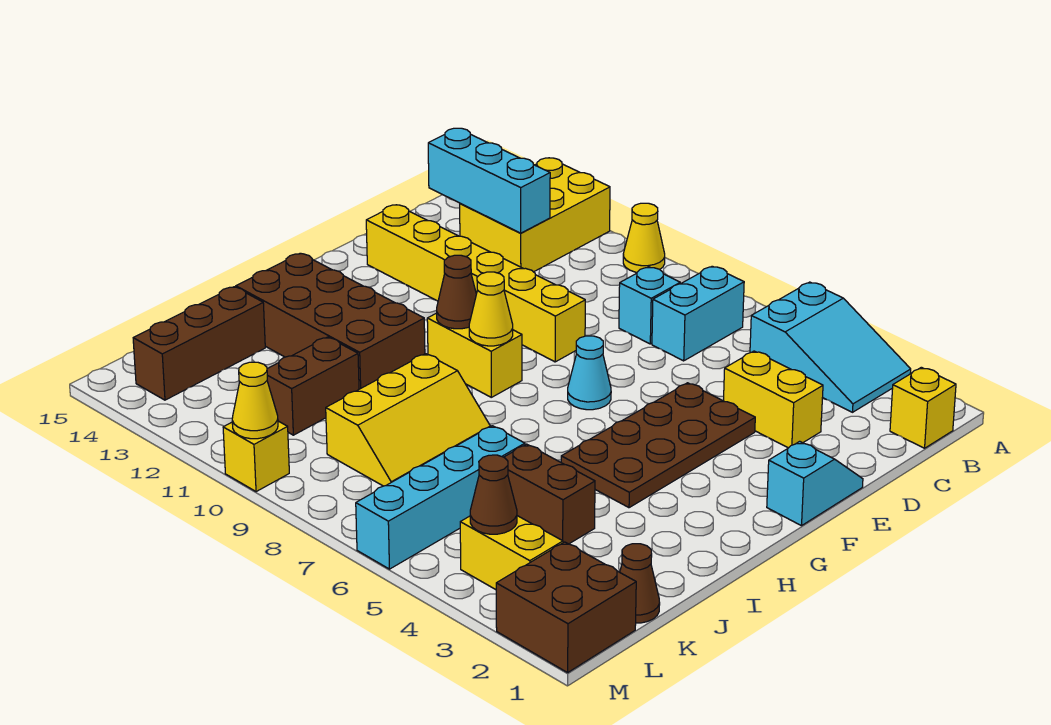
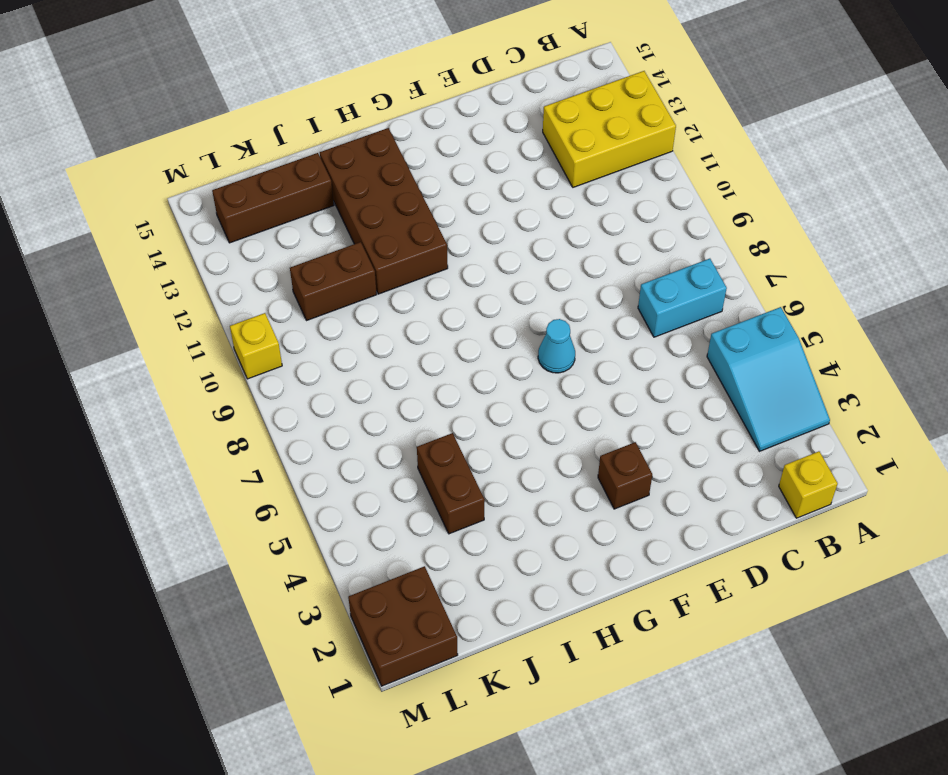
brown 1x1 brick [598,442,652,509] -> none
none -> yellow 1x1 cone [623,203,665,272]
none -> cyan 1x1 brick [619,267,680,344]
none -> yellow 1x2 brick [724,351,823,448]

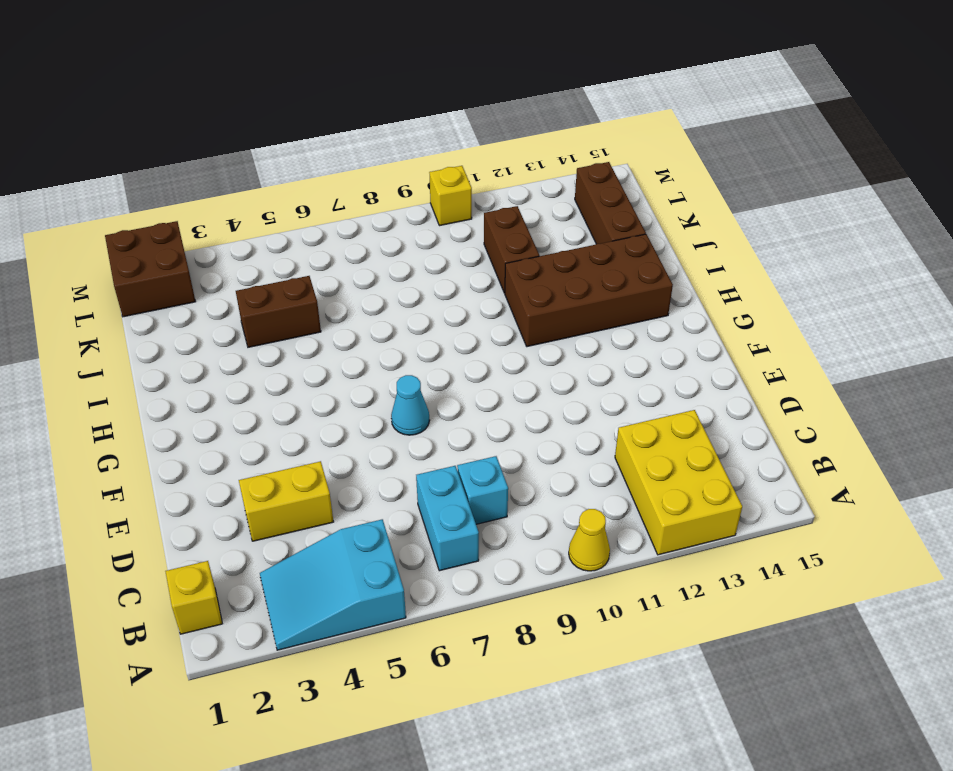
none -> cyan 1x2 slope [767,441,863,526]
none -> brown 2x4 plate [561,383,755,508]
none -> yellow 1x6 brick [366,205,585,362]

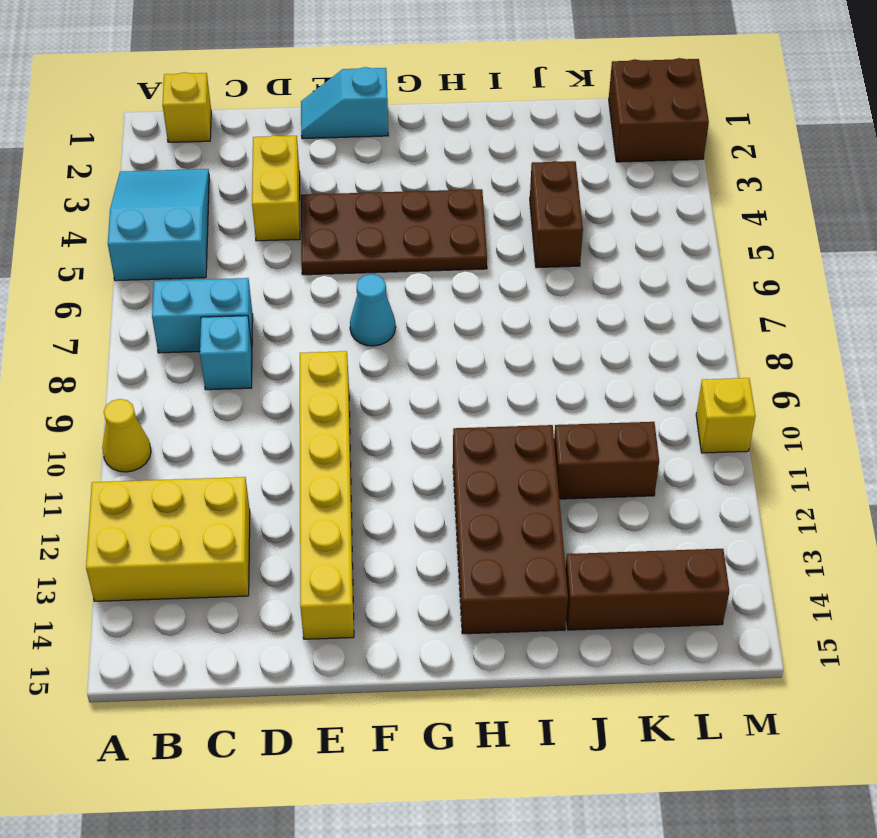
none -> yellow 1x2 brick [427,313,522,397]
none -> yellow 2x3 slope [326,354,490,486]
none -> cyan 1x4 brick [356,426,525,569]

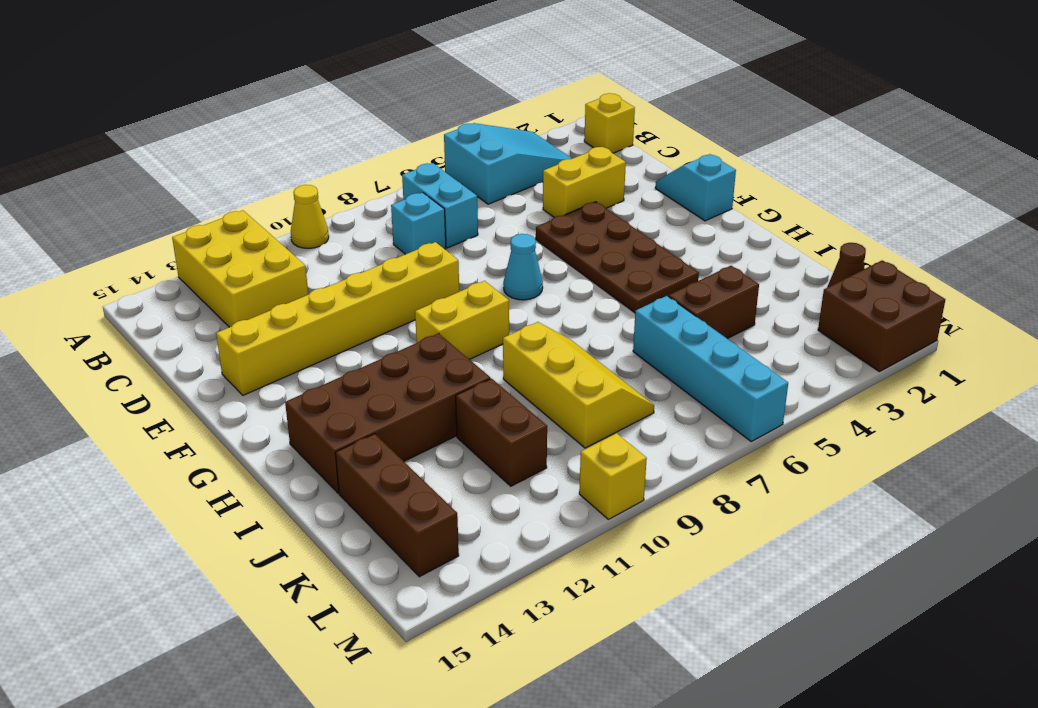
none -> yellow 1x2 brick [460,516,563,590]
none -> cyan 1x3 brick [428,128,550,233]
none -> yellow 1x1 cone [469,272,513,346]

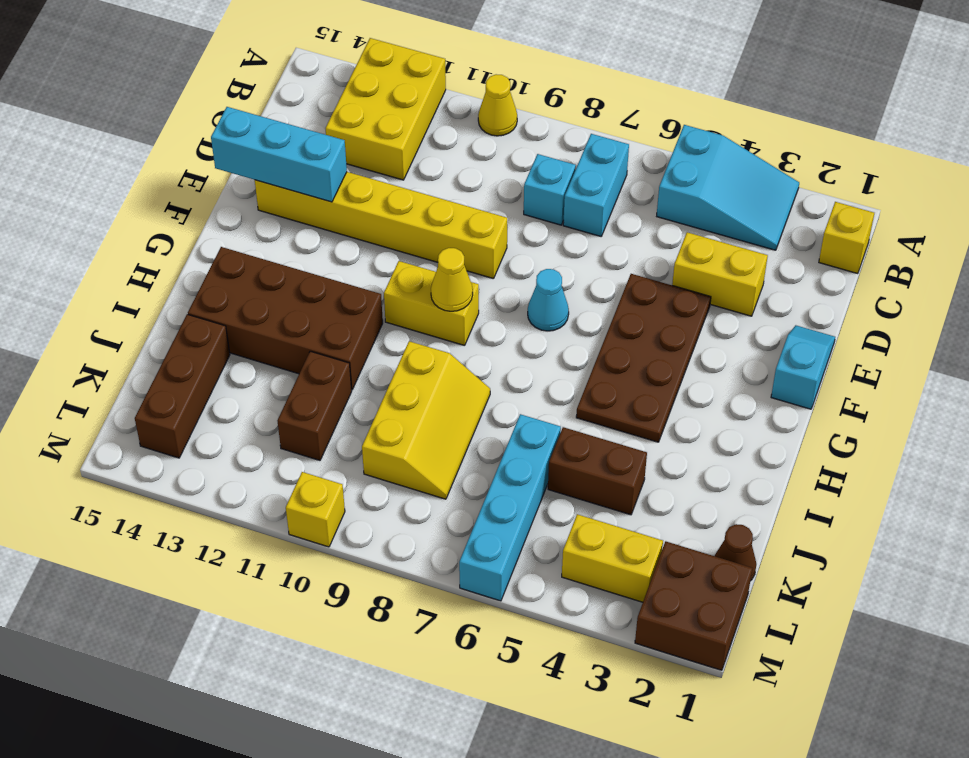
cyan 1x3 brick [211,107,347,202] -> cyan 1x3 brick moved to [428,128,550,233]
none -> brown 1x1 cone [437,255,476,329]
none -> brown 1x1 cone [470,455,517,534]
none -> yellow 1x1 cone [232,362,278,439]

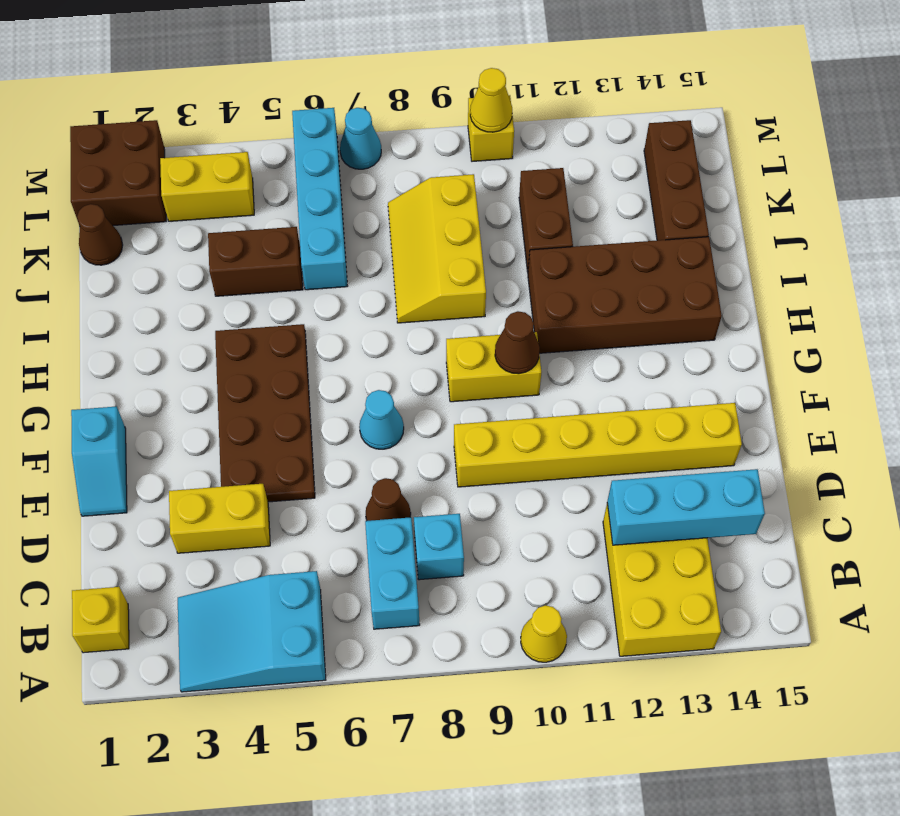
brown 1x1 cone [366,478,411,521] -> brown 1x1 cone moved to [470,455,517,534]
cyan 1x1 cone [340,108,381,169] -> none
none -> yellow 1x1 cone [469,272,513,346]

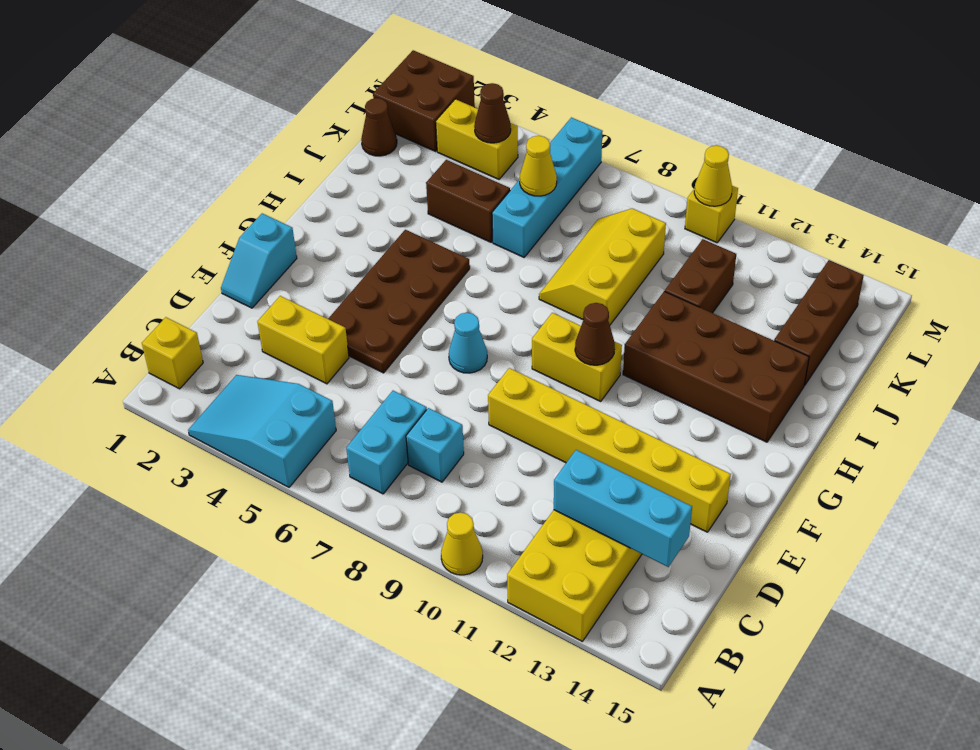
yellow 1x1 cone [520,136,557,196] -> yellow 1x1 cone moved to [469,272,513,346]

